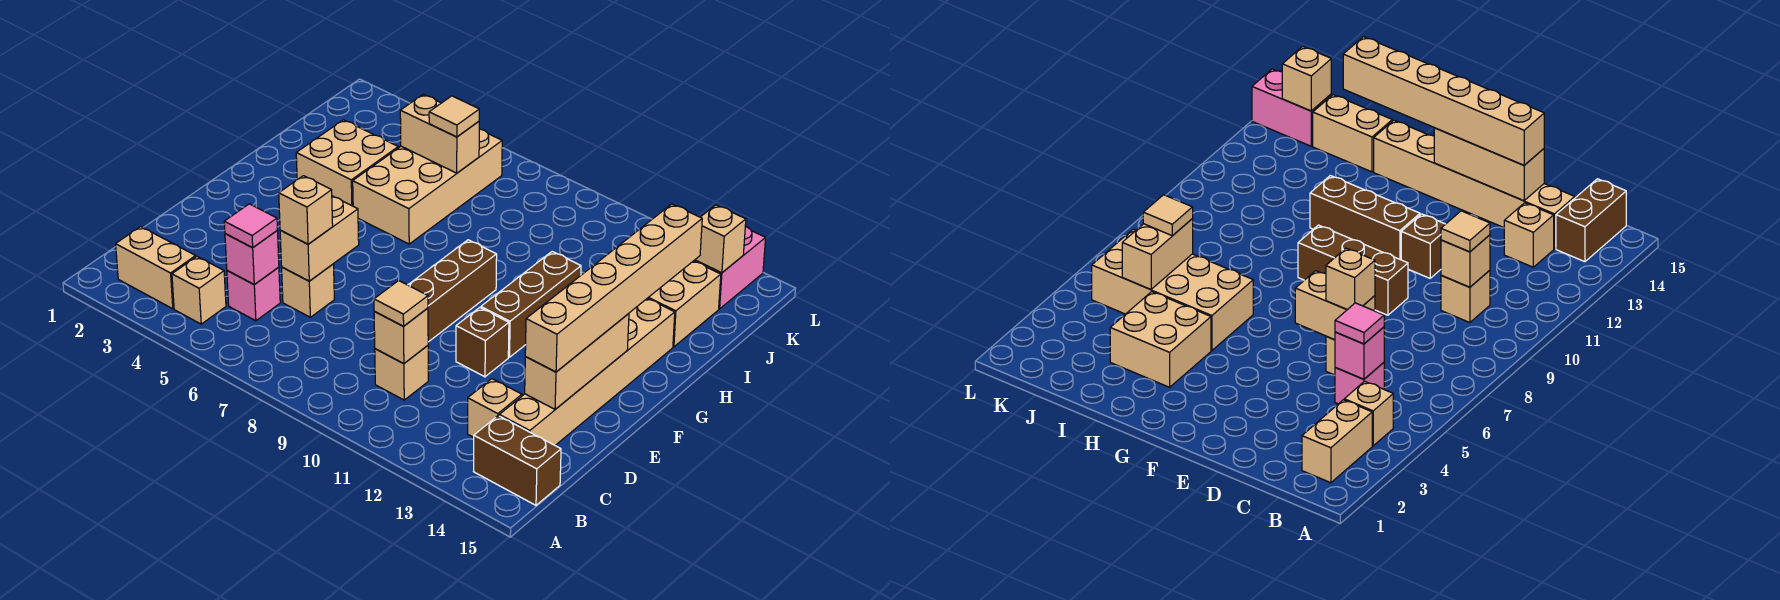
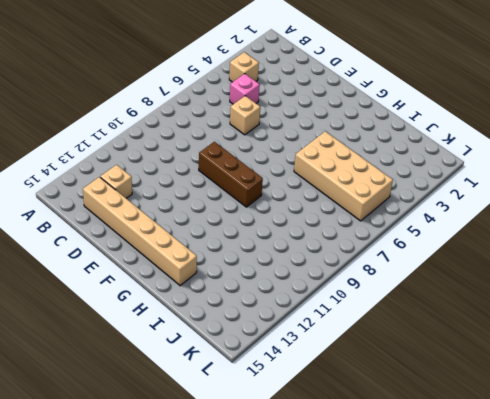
none -> tan 1x2 brick [116,227,196,309]
none -> brown 1x2 brick [474,416,561,505]
none -> tan 1x1 brick [375,346,428,400]

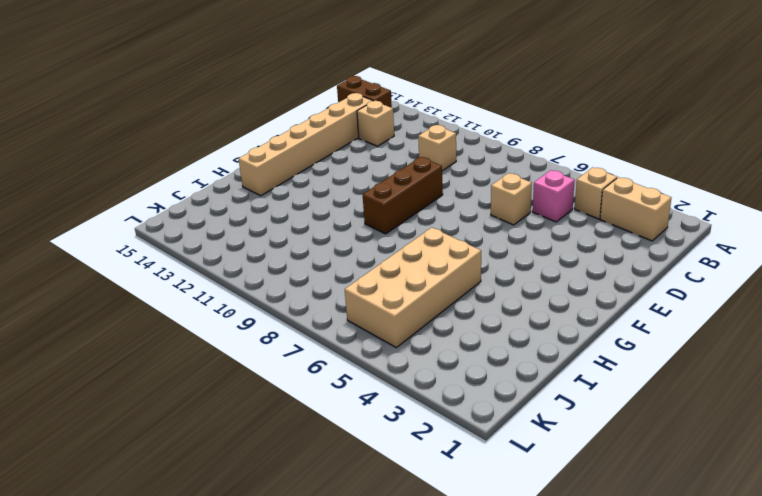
none -> brown 1x1 brick [456,307,509,377]
none -> brown 1x3 brick [481,252,581,357]
none -> tan 2x2 brick [296,120,398,206]

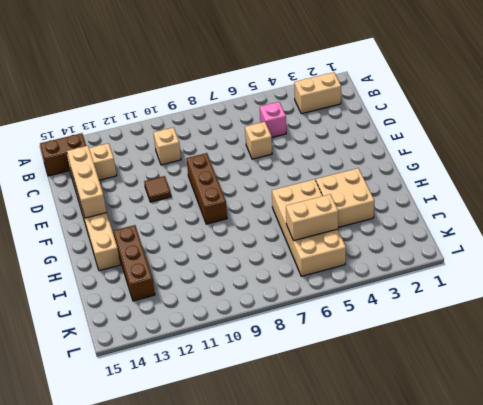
brown 1x1 tile [144,176,171,202] -> brown 1x1 brick [456,307,509,377]
brown 1x3 brick [114,225,155,301] -> brown 1x3 brick moved to [481,252,581,357]
none -> tan 1x1 brick [172,257,226,324]
none -> tan 1x2 brick [648,261,721,347]
none -> pink 1x2 brick [694,227,766,309]

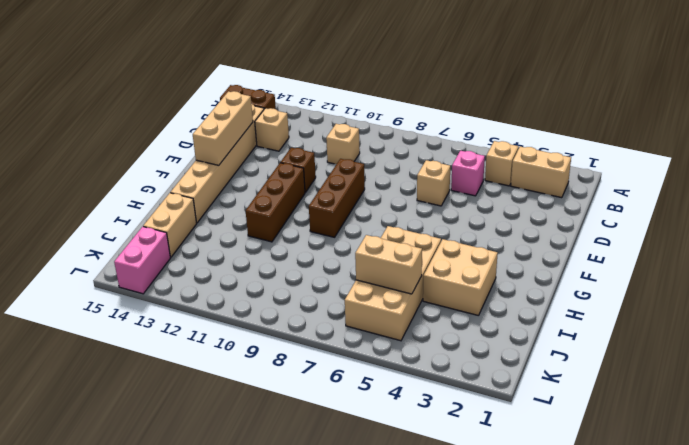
none -> pink 1x1 brick [225,231,279,285]
none -> tan 1x1 brick [374,308,428,364]
none -> tan 1x2 brick [280,196,359,281]

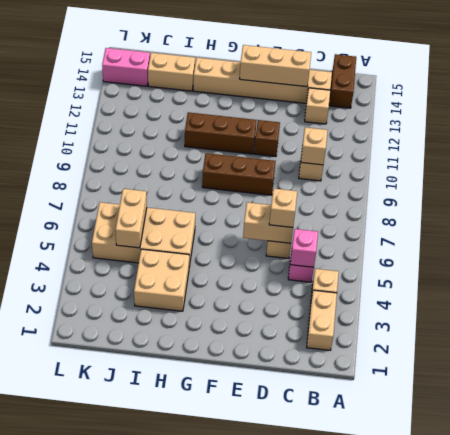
none -> tan 1x1 brick [695,205,746,273]
none -> pink 1x1 tile [224,204,277,248]
none -> tan 1x1 tile [374,281,428,326]

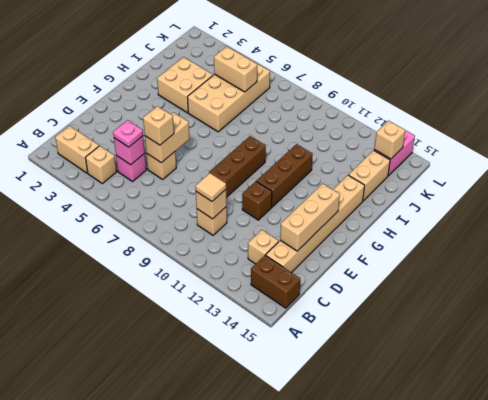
pink 1x1 plate [113,120,143,147] -> pink 1x1 tile [224,204,277,248]
none -> tan 1x6 brick [525,204,702,372]
none -> tan 1x1 tile [429,96,479,137]

